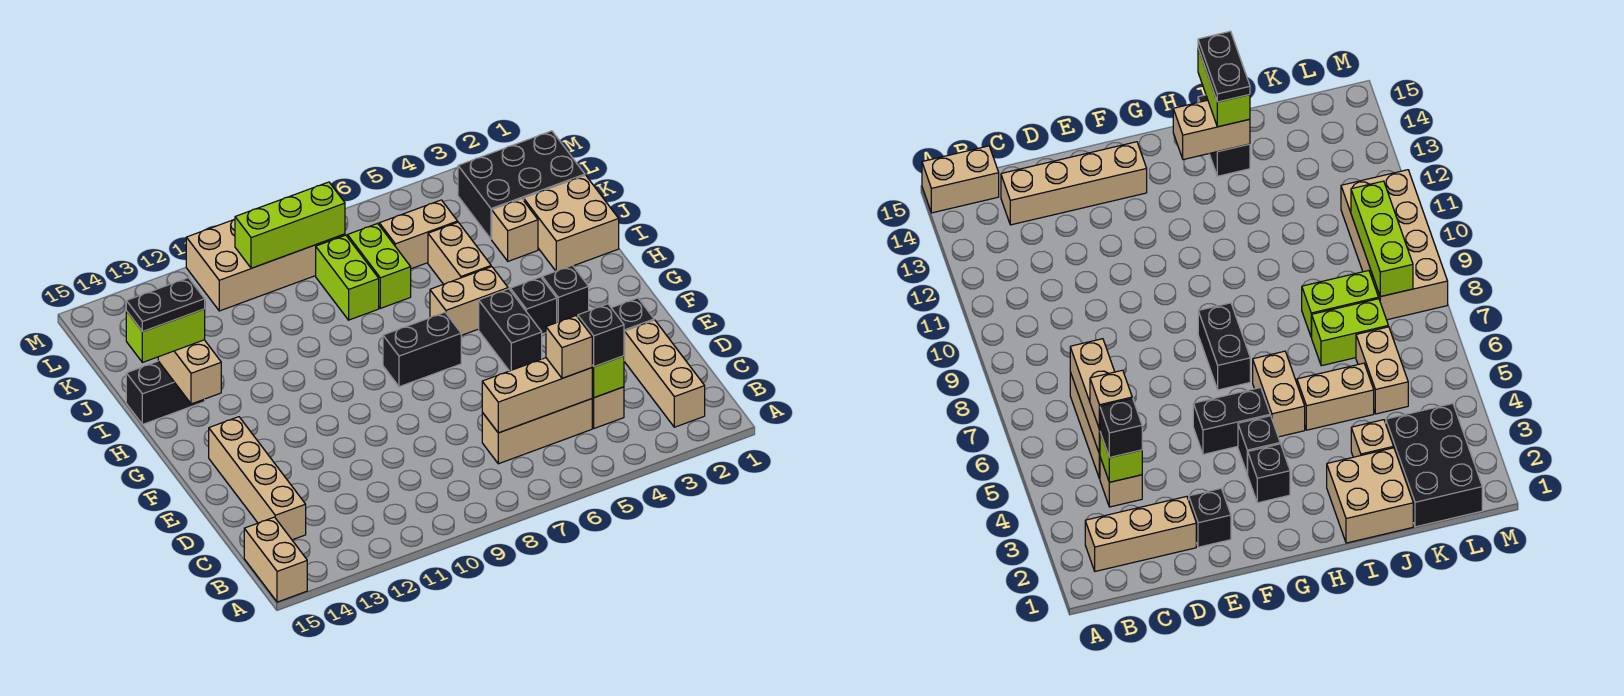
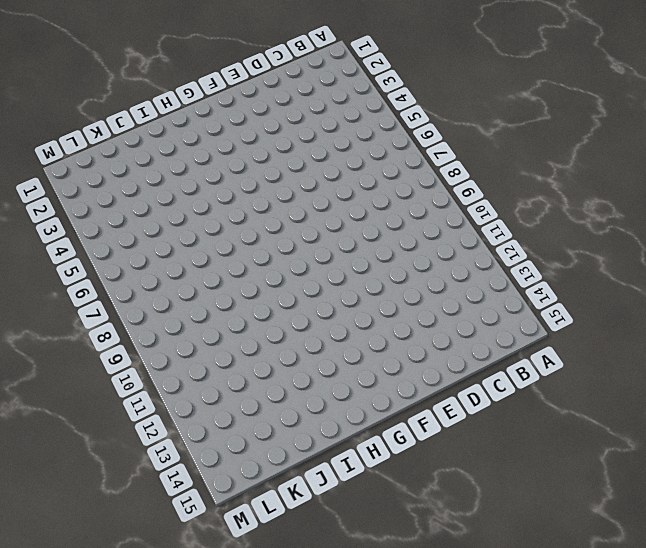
none -> tan 1x2 brick [244,517,307,602]
none -> tan 1x3 brick [625,320,705,427]
none -> tan 1x1 brick [592,387,624,428]

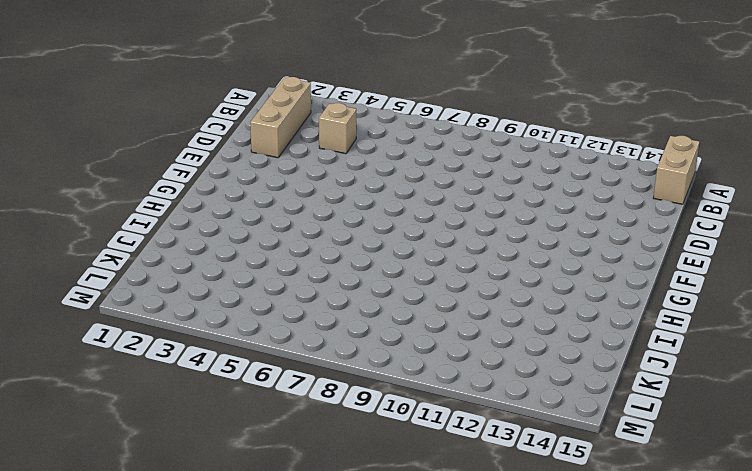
none -> tan 1x3 brick [482,399,592,464]
none -> tan 1x4 brick [209,417,306,540]
none -> black 1x1 brick [612,298,654,361]

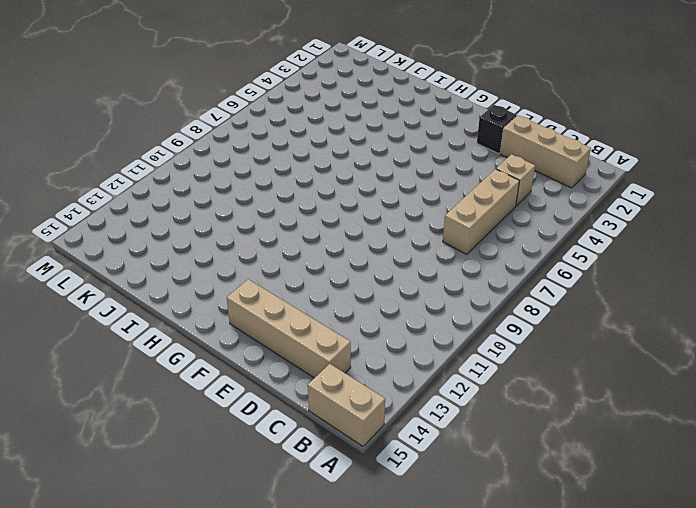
none -> black 1x2 brick [479,289,542,371]
none -> black 1x1 brick [542,265,589,322]
none -> black 1x1 brick [510,277,557,334]

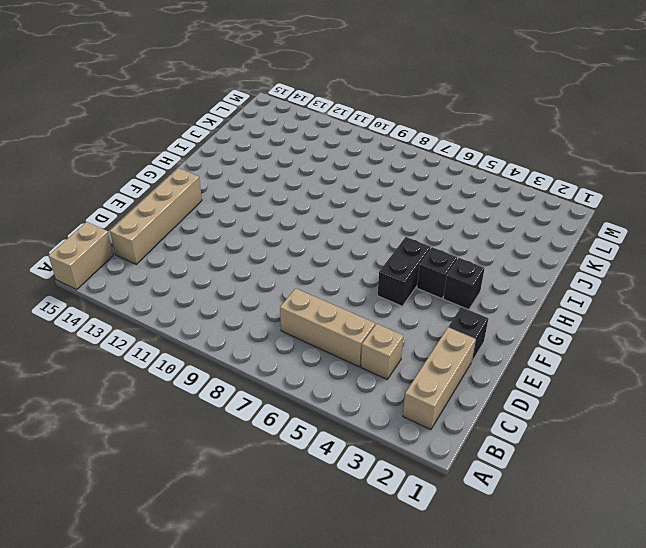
none -> black 1x2 brick [383,312,461,387]
none -> tan 1x2 brick [430,267,508,335]
none -> tan 2x2 brick [524,175,619,271]

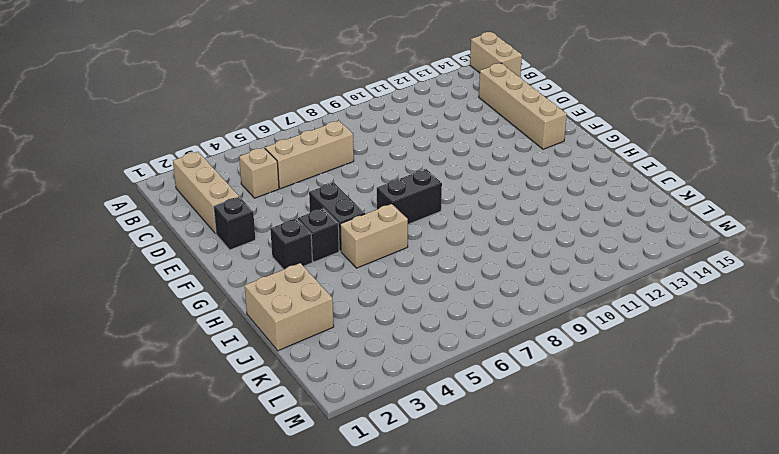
none -> tan 1x2 brick [428,222,491,284]
none -> black 1x2 brick [126,361,205,425]
none -> tan 1x1 brick [492,199,538,261]

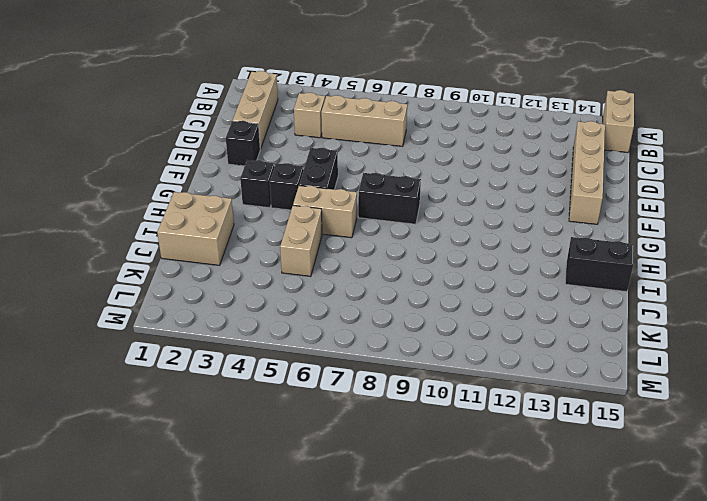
none -> tan 1x1 brick [492,199,538,261]
none -> lime 1x2 brick [347,223,411,308]
none -> lime 1x2 brick [316,235,379,320]

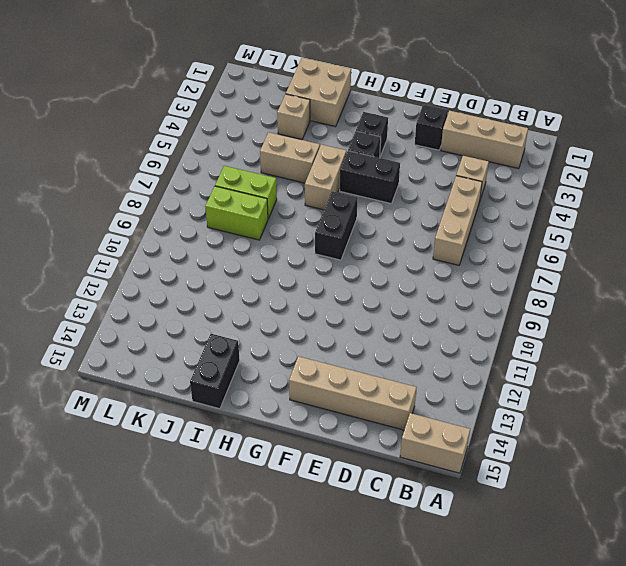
none -> black 2x3 brick [458,131,585,239]
none -> tan 1x2 brick [379,200,458,269]
none -> tan 2x4 brick [186,219,345,311]

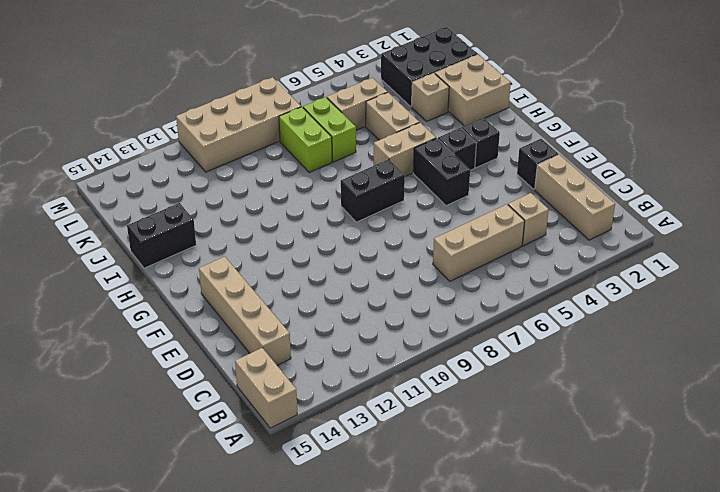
none -> lime 1x1 brick [592,356,624,398]
none -> tan 1x3 brick [482,358,592,433]
none -> tan 1x2 brick [158,340,221,404]

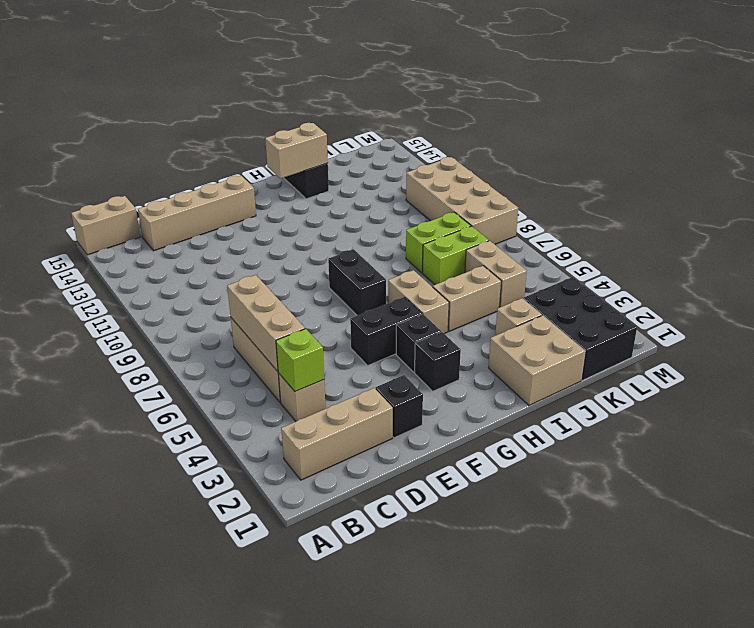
none -> lime 1x3 brick [235,182,345,268]
none -> black 1x1 brick [578,304,624,367]
none -> tan 1x1 brick [546,316,592,378]

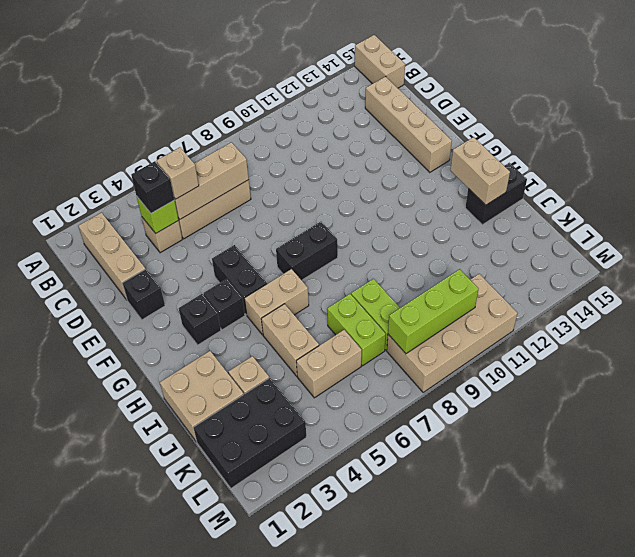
none -> lime 1x2 brick [126,309,205,363]
none -> black 1x2 plate [126,278,205,332]

